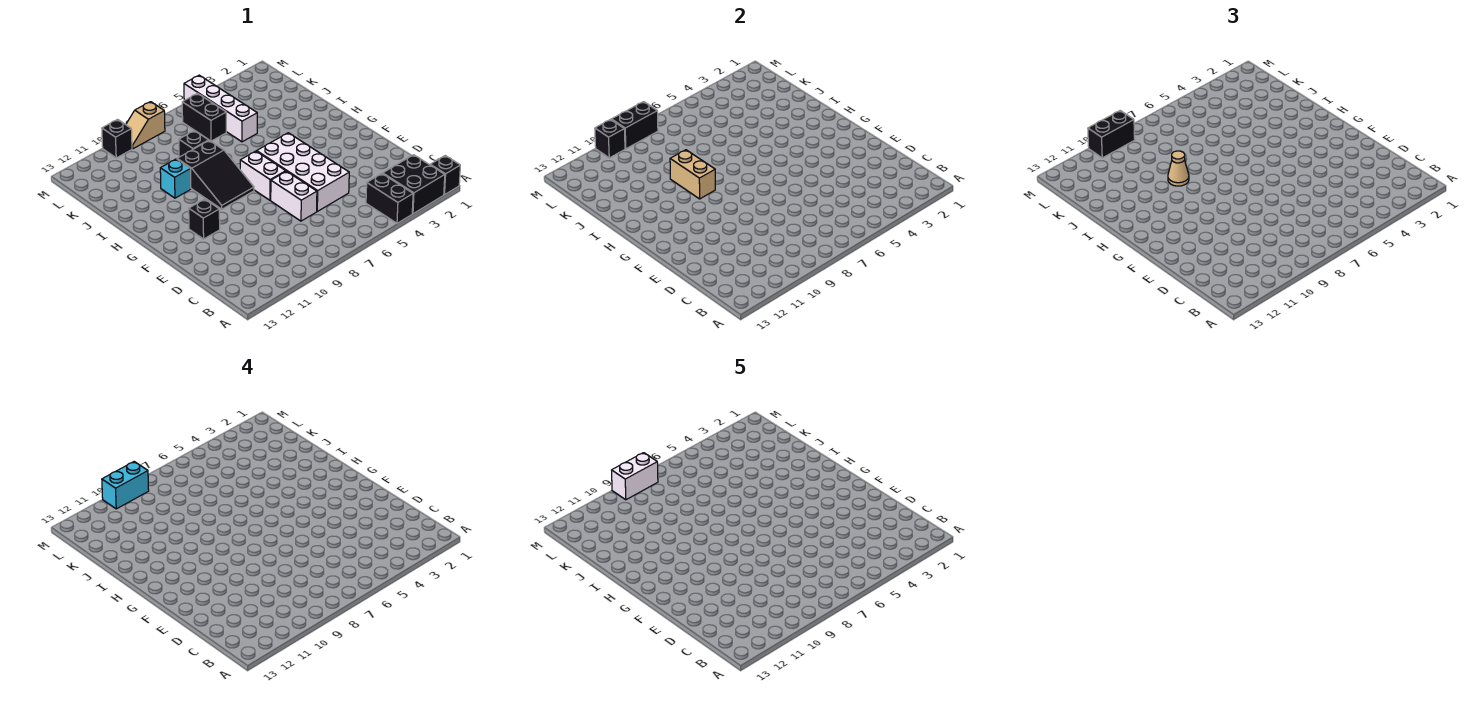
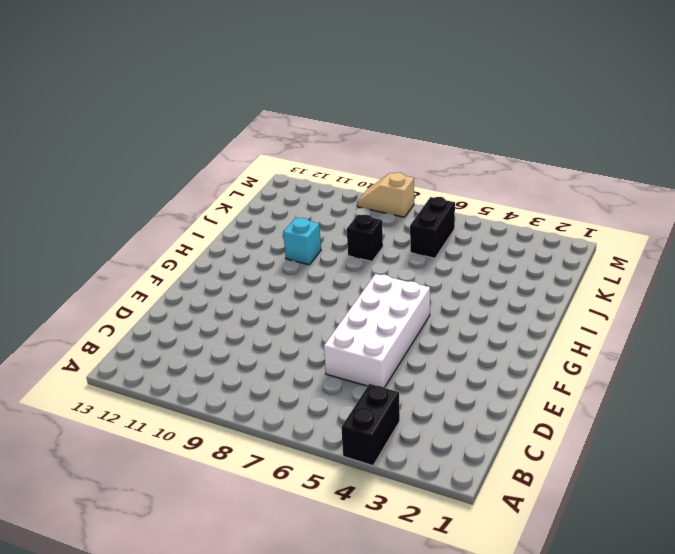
none -> black 1x1 brick [430,156,460,195]
none -> black 2x2 brick [383,155,445,214]
none -> white 1x2 brick [271,171,317,221]

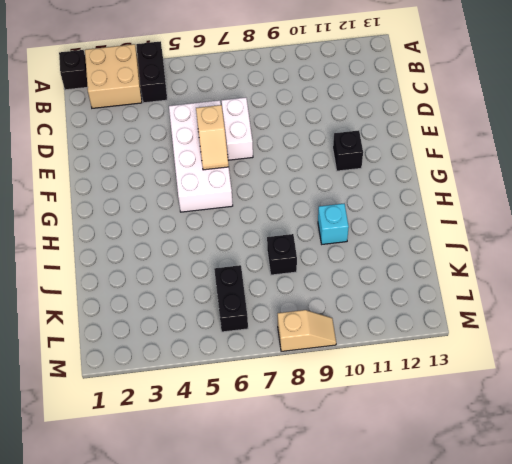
tan 2x2 brick [85,44,142,108] -> black 2x2 brick [383,155,445,214]
tan 1x2 slope [196,105,229,170] -> none
none -> white 1x2 brick [240,151,286,200]
none -> black 2x3 slope [177,140,254,209]
none -> white 1x4 brick [184,75,257,142]

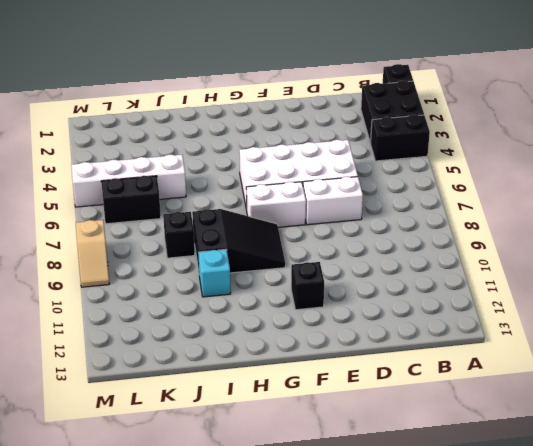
none -> black 1x1 brick [102,119,132,158]
none -> tan 1x2 brick [670,150,715,199]
none -> black 1x2 brick [612,102,658,149]

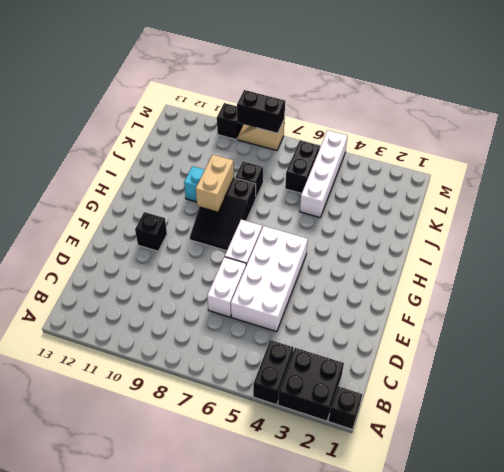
none -> black 1x1 brick [595,119,625,158]
none -> tan 1x1 cone [1168,151,1189,186]
none -> black 1x2 brick [1088,111,1135,158]

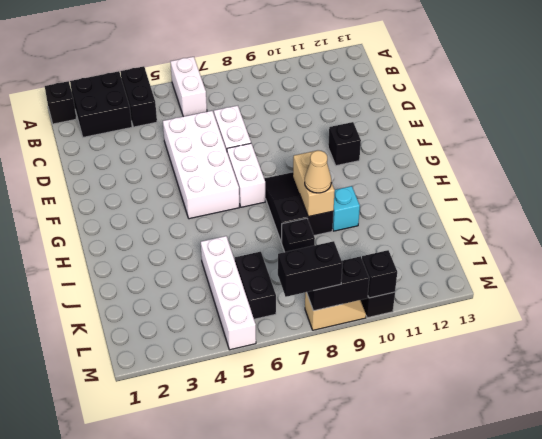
white 1x2 brick [170,57,207,116] -> white 1x2 brick turned to [612,453,658,500]
black 1x2 brick [278,241,342,297] -> black 1x2 brick moved to [1088,111,1135,158]
none -> cyan 1x2 brick [102,462,149,509]

